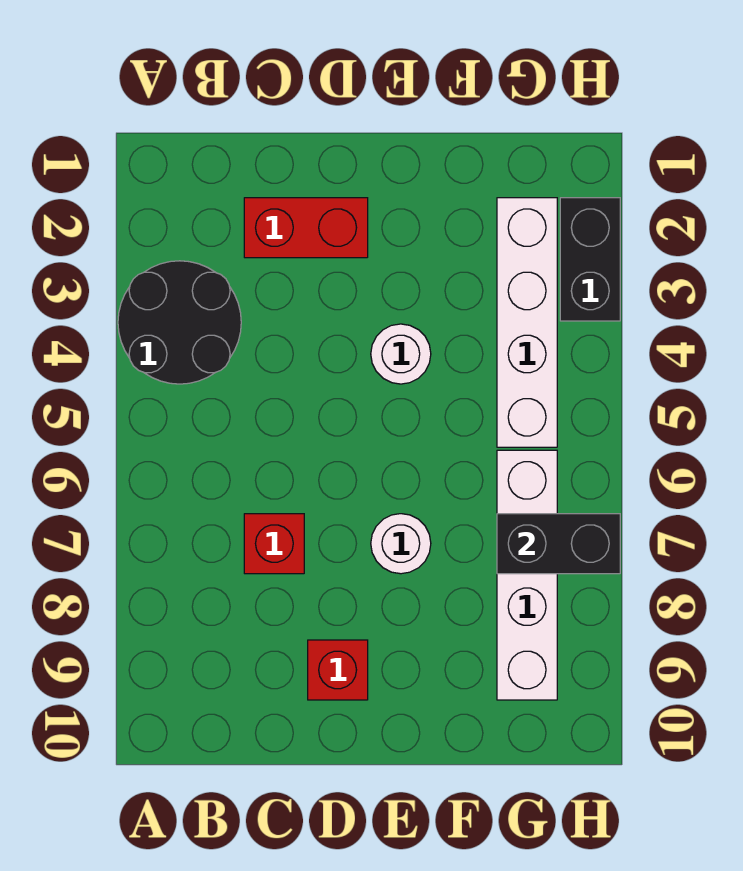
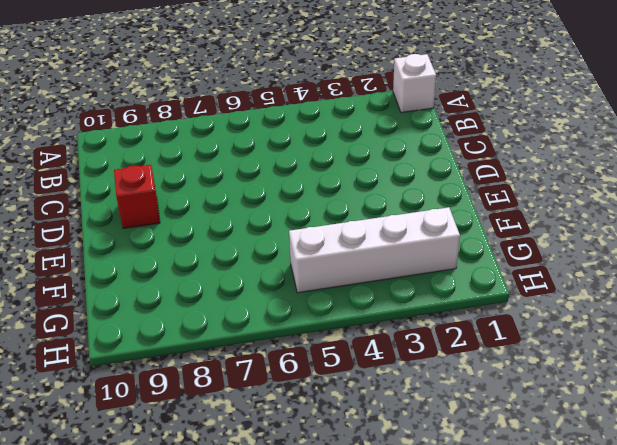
white 1x1 brick [393,54,436,113] -> none
none -> black 2x2 round brick [118,261,241,384]
none -> red 1x2 brick [244,198,368,258]

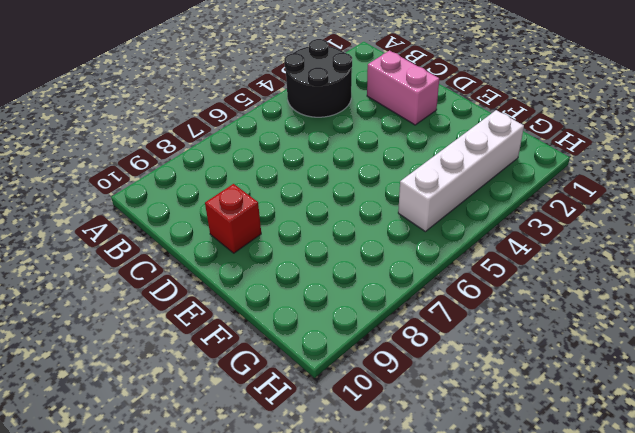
pink 1x2 brick [367,51,439,125] -> red 1x2 brick [244,198,368,258]
none -> red 1x1 brick [244,514,304,574]
none -> white 1x1 round brick [371,324,431,384]

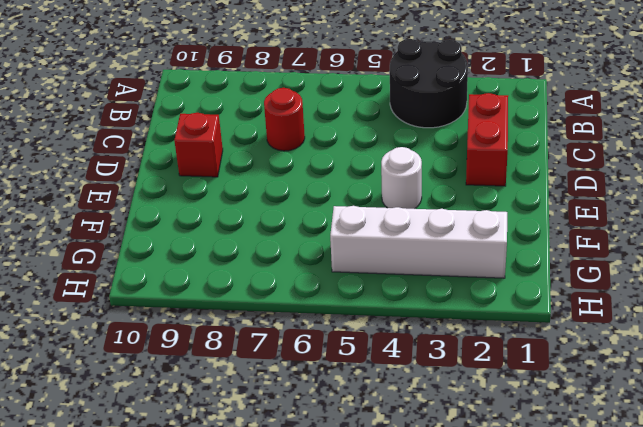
red 1x1 round brick [264,88,305,151] -> red 1x1 brick [244,514,304,574]
none -> white 1x1 round brick [371,514,431,574]
none -> white 1x4 brick [497,450,557,700]

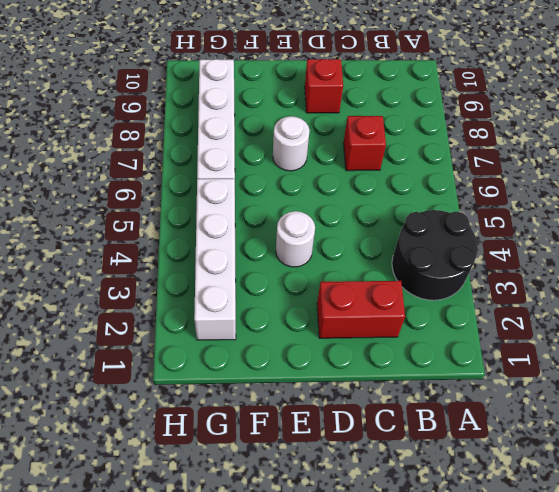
none -> black 1x2 brick [560,198,620,321]
none -> black 1x2 brick [497,514,620,574]

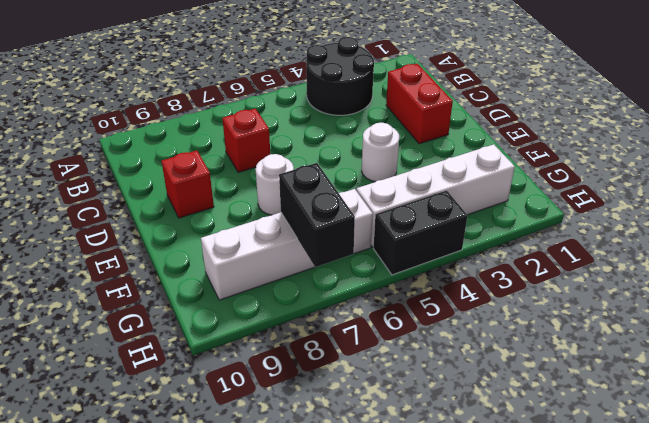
black 1x2 brick [374,191,467,275] -> black 1x2 brick moved to [560,198,620,321]

